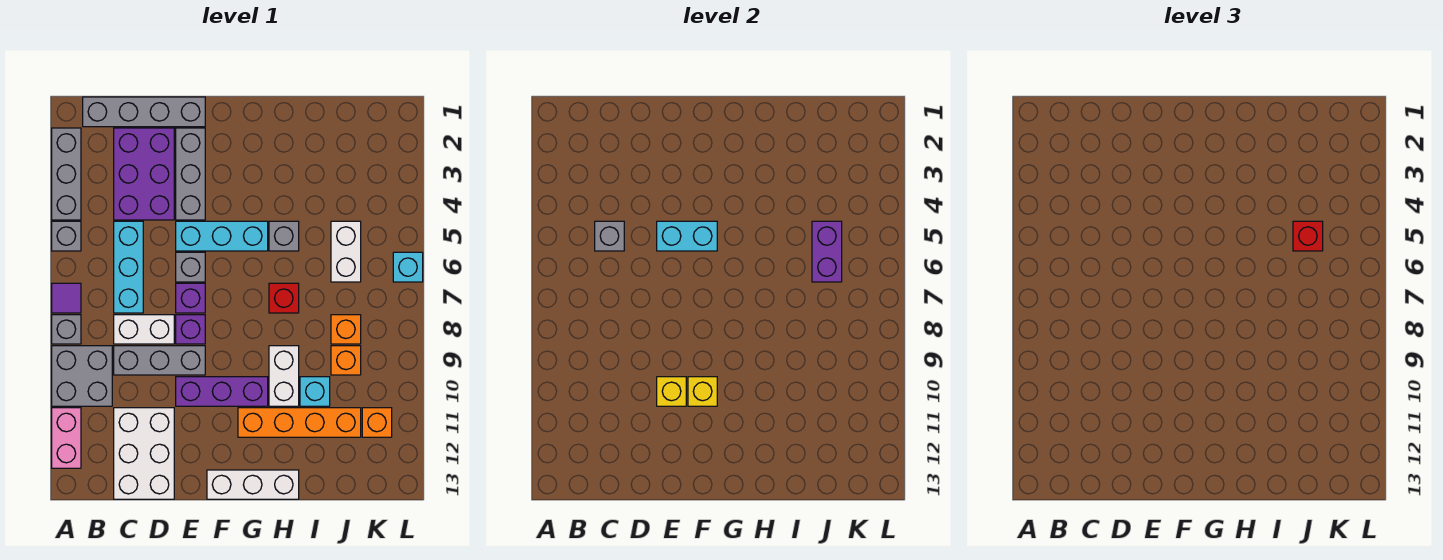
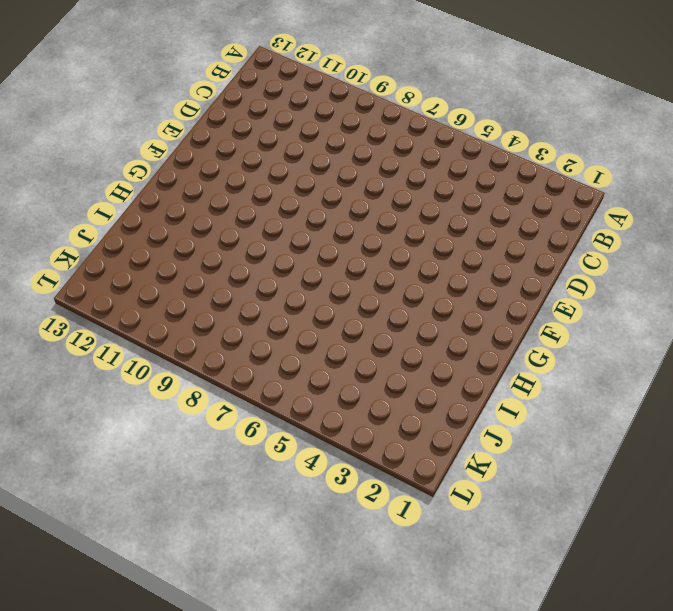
none -> grey 1x3 brick [52,128,81,220]
none -> grey 1x1 brick [52,221,81,251]
none -> purple 1x1 tile [52,283,81,313]
none -> grey 1x1 brick [52,315,81,344]

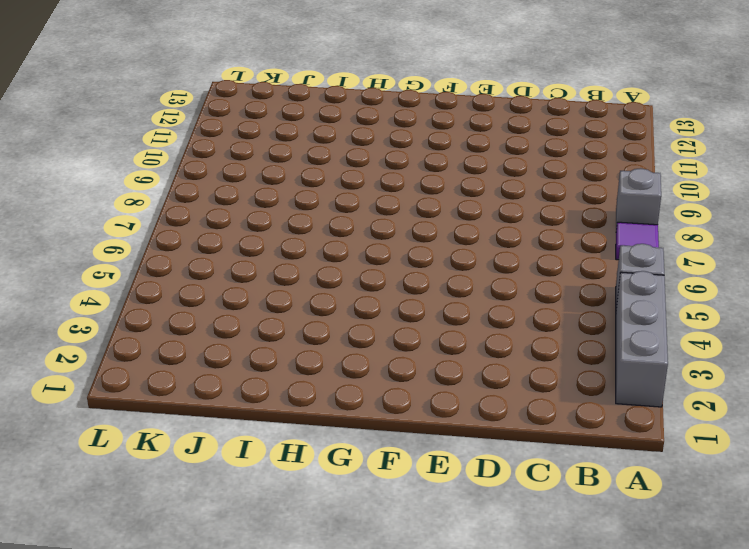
none -> grey 2x2 brick [52,346,112,406]
none -> pink 1x2 brick [52,408,81,468]
none -> grey 1x4 brick [83,97,205,127]
none -> purple 2x3 brick [114,128,174,220]

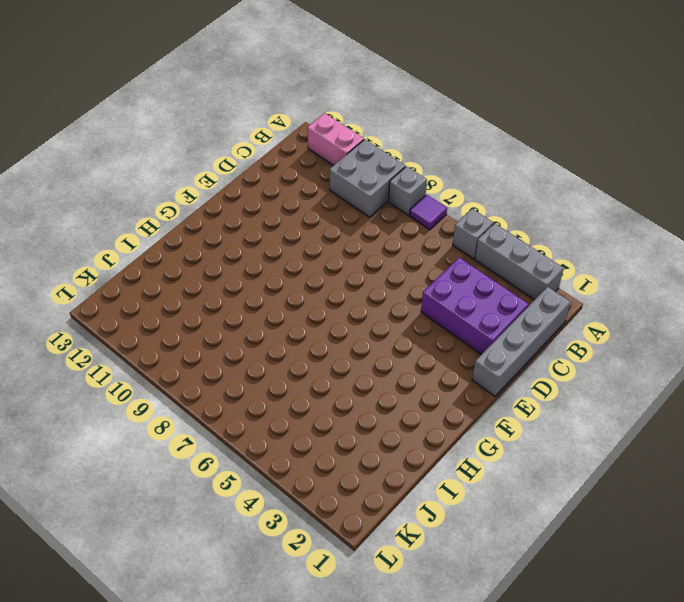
none -> cyan 1x3 brick [114,221,143,313]
none -> white 1x2 brick [114,315,174,344]
none -> grey 1x3 brick [114,346,205,375]
none -> white 2x3 brick [114,408,174,499]

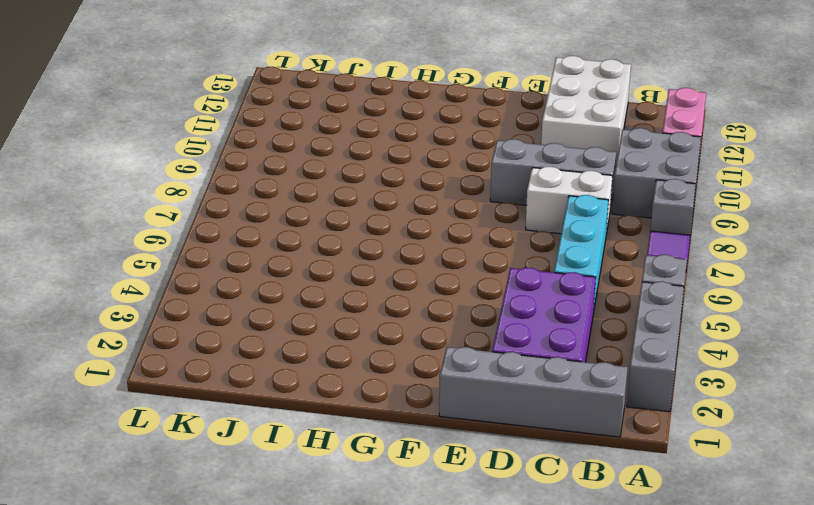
none -> grey 1x3 brick [176,128,205,220]
none -> cyan 1x3 brick [176,221,268,251]
none -> grey 1x1 brick [176,252,205,282]
none -> purple 1x1 brick [176,283,205,313]

